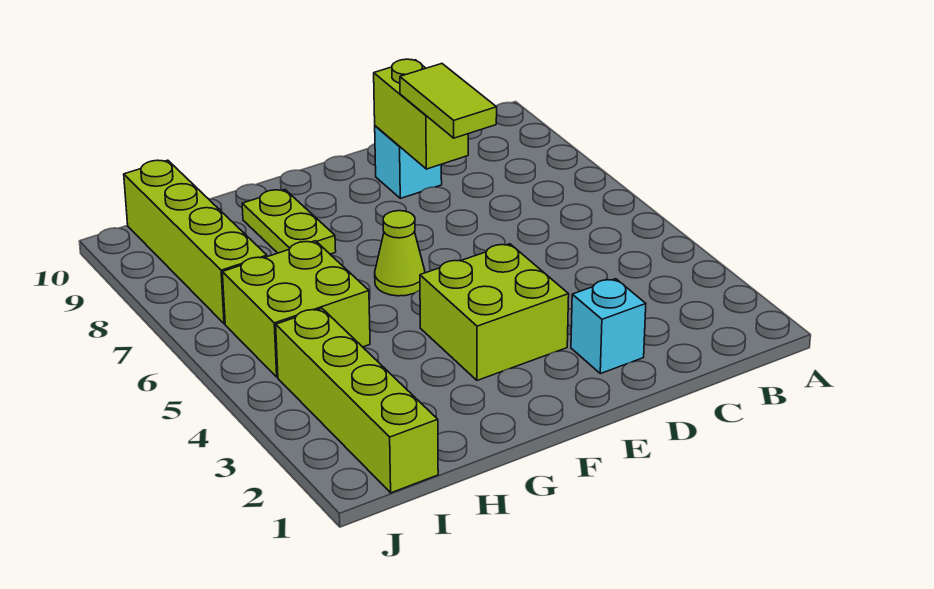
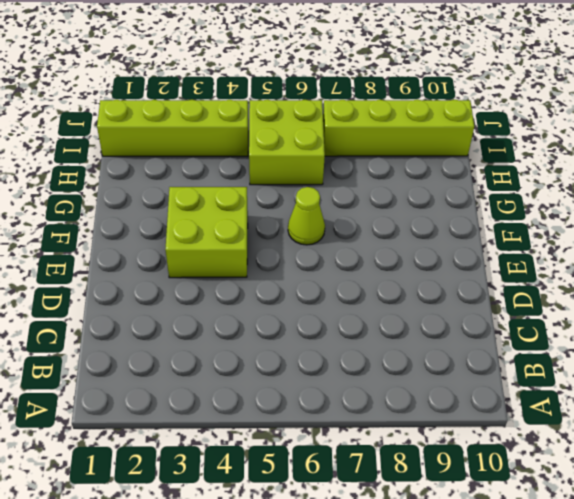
none -> cyan 1x1 brick [571,279,646,374]
none -> cyan 1x1 brick [375,126,442,198]

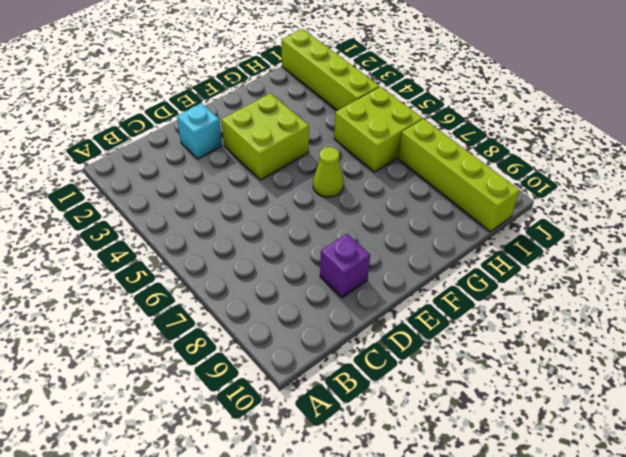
purple 1x1 brick [320,234,370,298] -> cyan 1x1 brick [375,126,442,198]
none -> lime 1x2 plate [242,190,336,254]
none -> lime 1x2 brick [374,59,468,169]

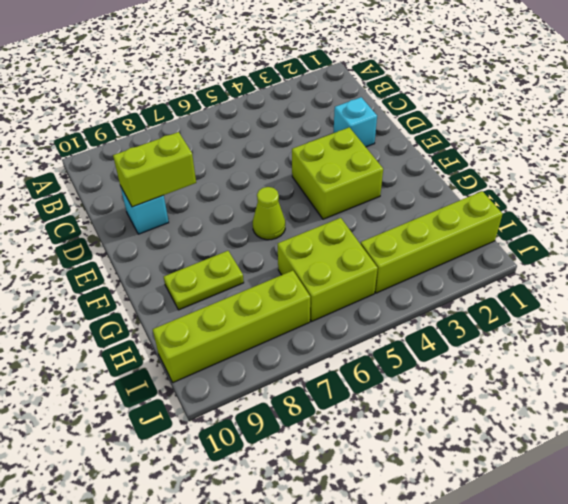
none -> lime 1x2 tile [400,64,497,138]

